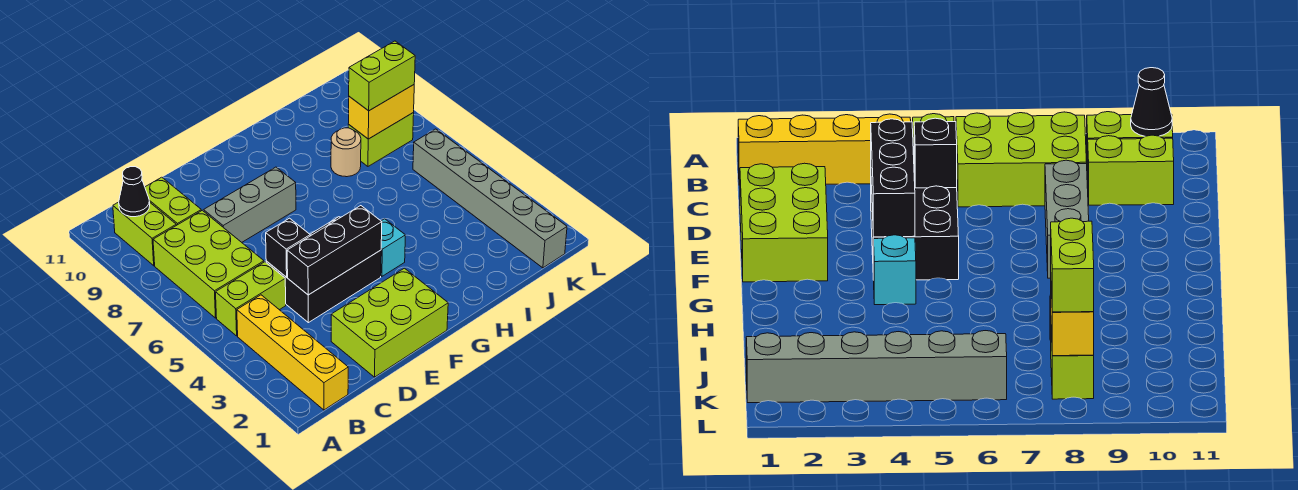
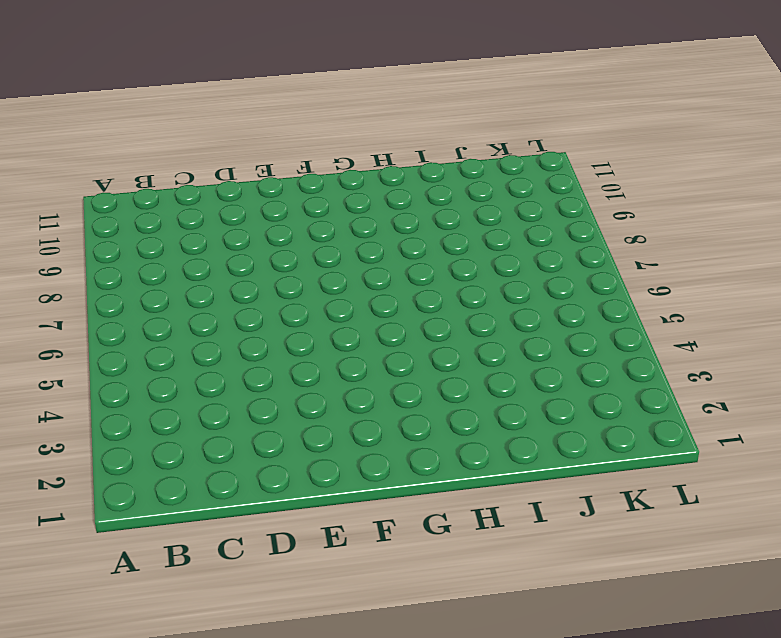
none -> yellow 1x4 brick [237,295,348,410]
none -> lime 1x2 brick [216,262,286,336]
none -> lime 2x3 brick [153,210,264,318]

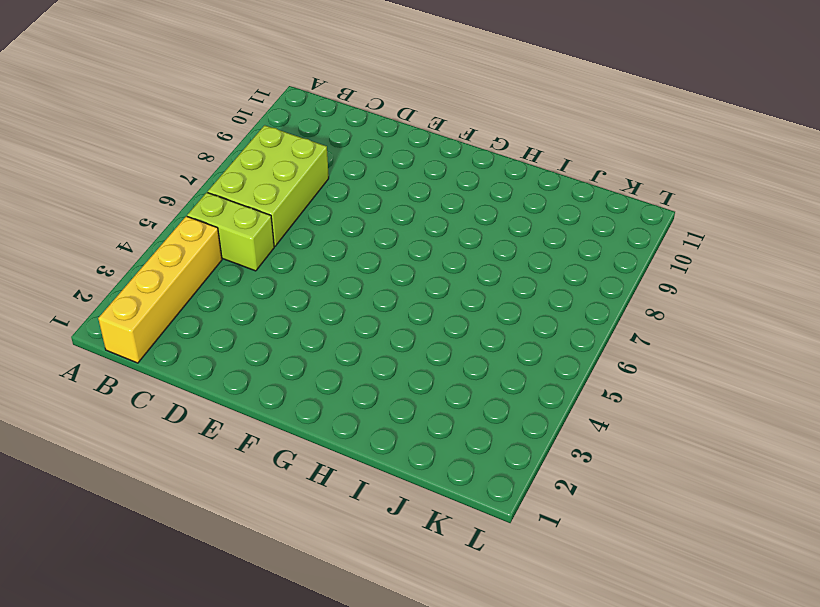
none -> lime 1x2 brick [113,202,176,266]
none -> lime 1x2 brick [145,177,201,225]
none -> lime 2x3 brick [331,268,448,377]

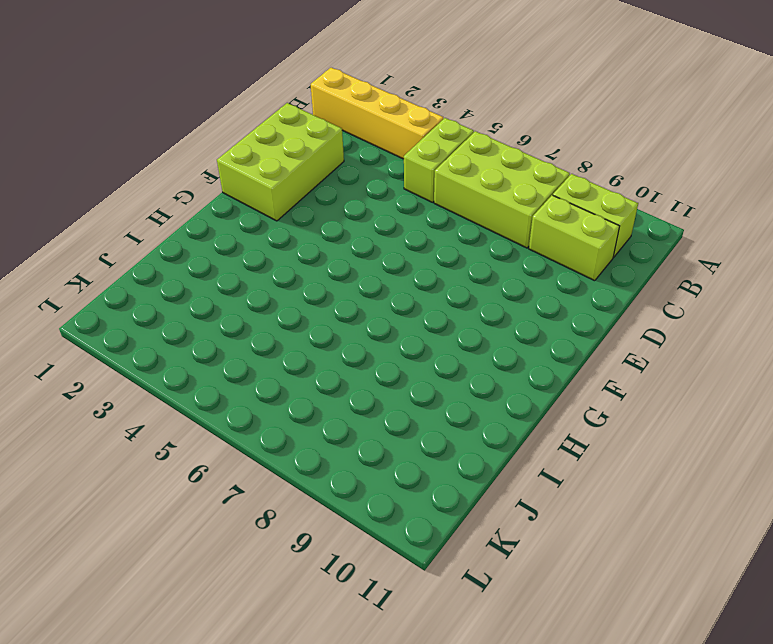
none -> black 2x3 brick [266,217,381,323]
none -> grey 1x3 brick [204,167,296,242]
none -> cyan 1x1 brick [381,219,405,276]

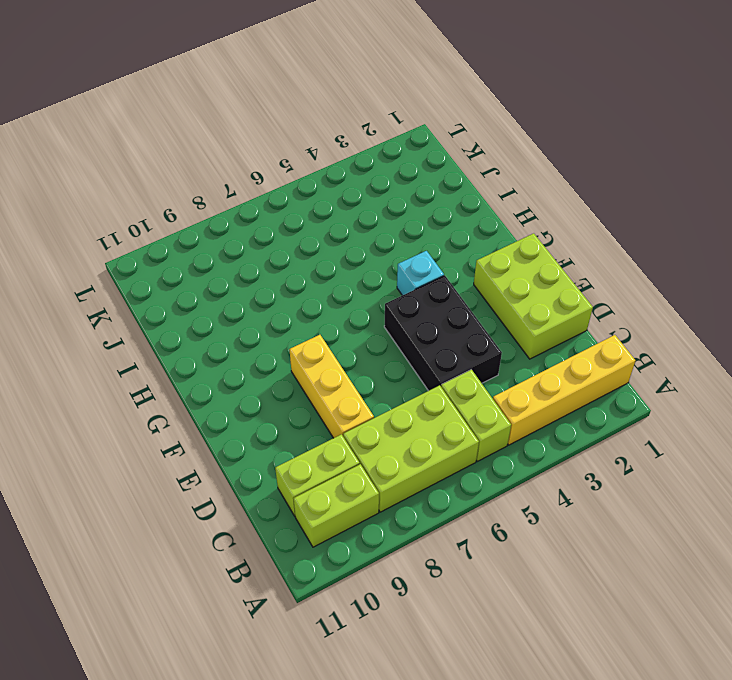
yellow 1x3 brick [289,335,374,438] -> grey 1x3 brick [204,167,296,242]
none -> tan 1x1 round brick [331,128,361,177]
none -> lime 1x2 brick [348,113,414,166]
none -> grey 1x6 brick [413,129,567,268]

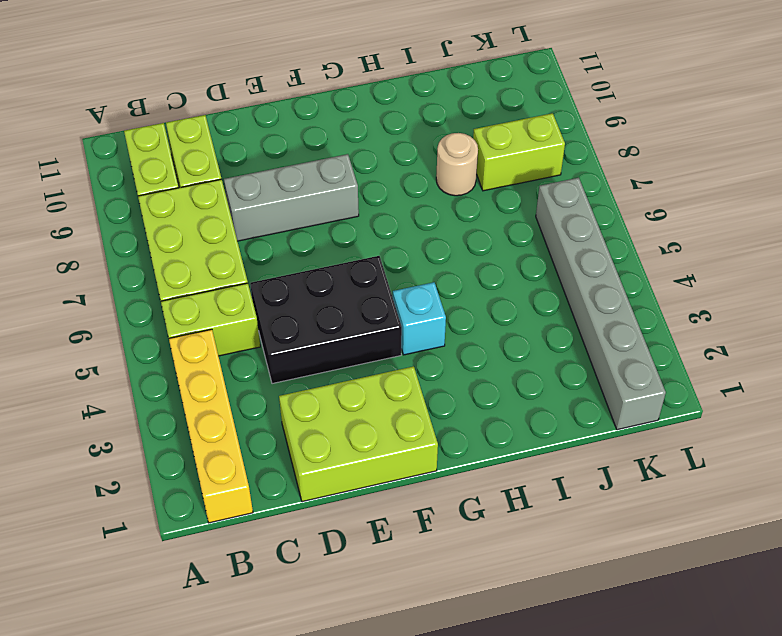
none -> black 1x1 cone [119,167,150,217]
none -> black 1x3 brick [287,206,382,295]
none -> black 1x1 brick [266,218,310,277]

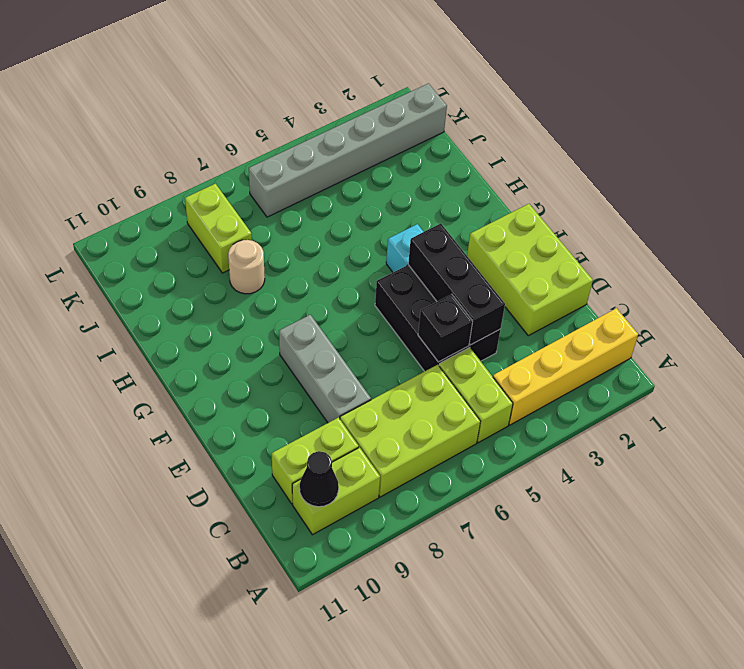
none -> yellow 1x2 brick [348,85,414,139]
none -> lime 1x2 brick [349,41,415,111]

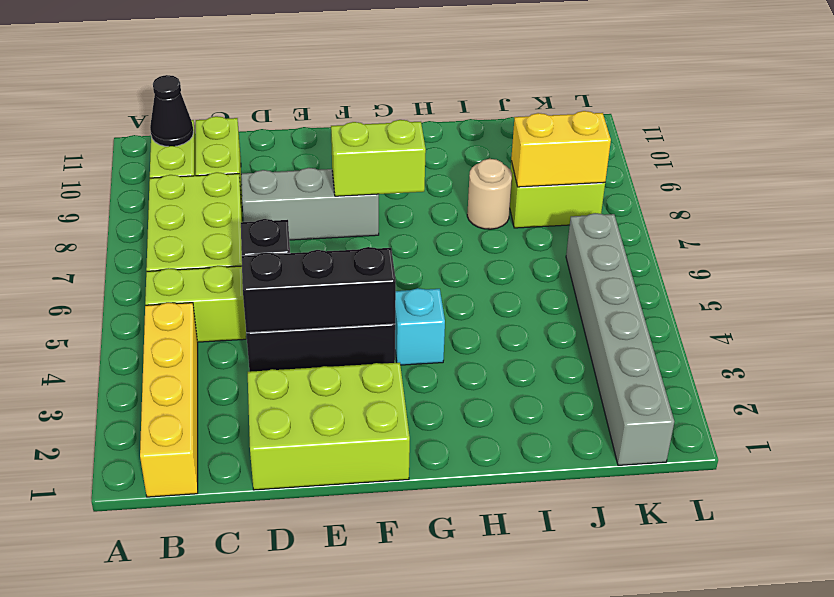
lime 1x2 brick [331,120,426,196] -> lime 1x2 brick moved to [349,41,415,111]

